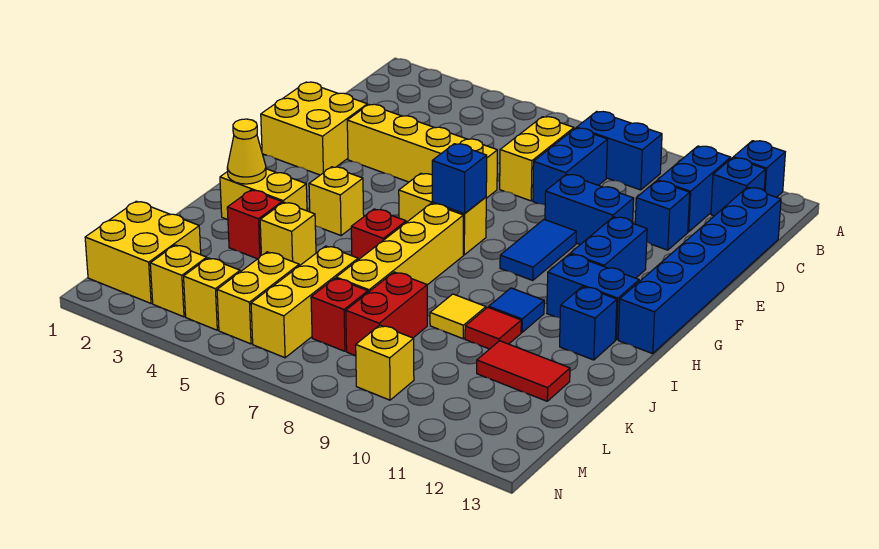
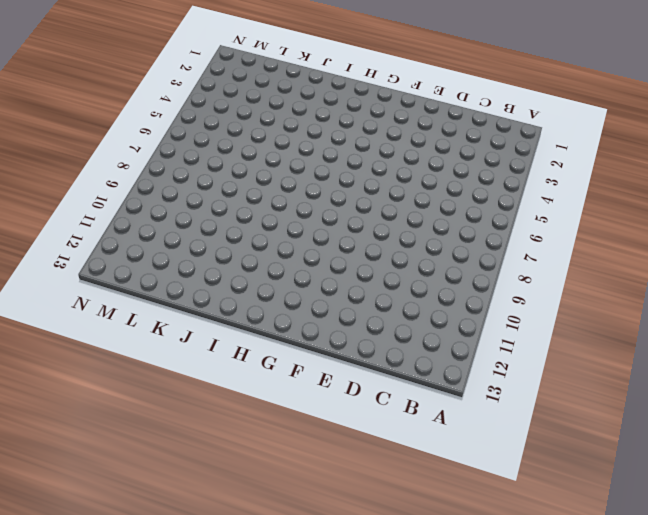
none -> blue 1x1 brick [733,141,785,197]
none -> blue 1x2 brick [577,111,662,190]
none -> blue 1x2 brick [658,146,731,232]
none -> blue 1x1 brick [711,158,766,216]

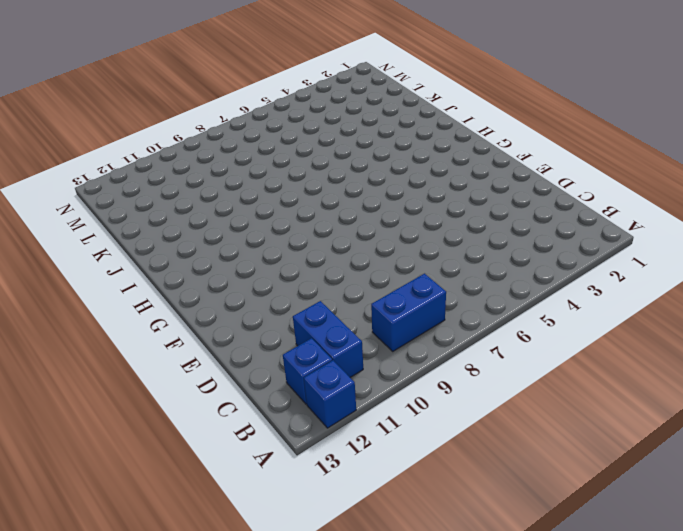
none -> yellow 1x2 brick [500,117,574,201]
none -> blue 1x2 brick [533,128,608,205]
none -> blue 1x6 brick [618,187,781,354]
none -> blue 1x1 brick [635,181,690,250]

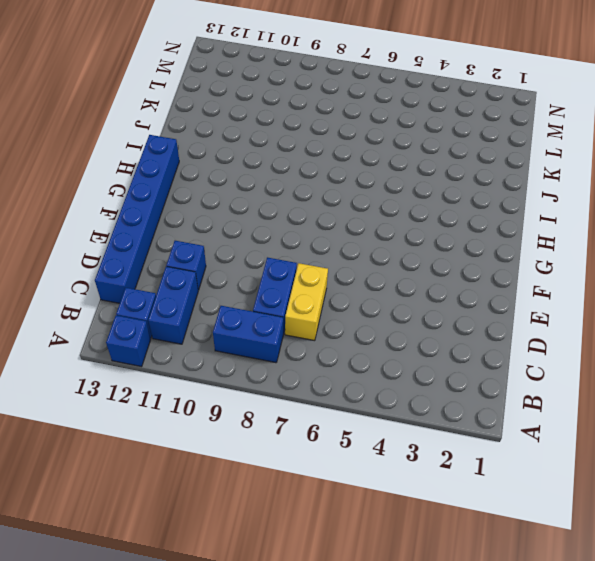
none -> yellow 2x2 brick [261,82,367,175]
none -> yellow 1x4 brick [347,104,497,198]
none -> blue 1x2 brick [545,174,634,245]
none -> blue 1x2 tile [500,220,576,281]

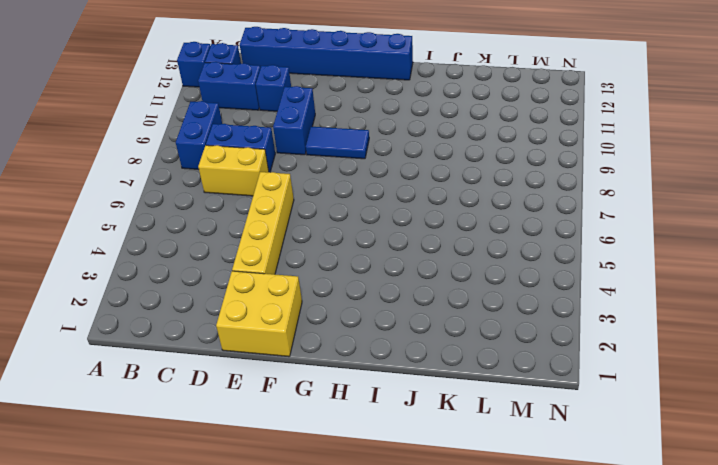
none -> blue 1x2 brick [570,217,647,278]
none -> yellow 1x2 brick [399,173,486,255]
none -> yellow 1x1 brick [309,167,364,235]
none -> yellow 1x4 brick [336,203,463,292]

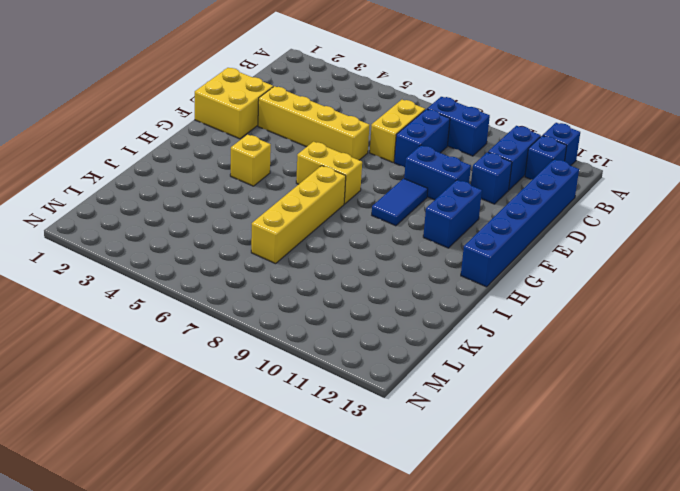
none -> blue 1x2 brick [547,254,639,340]
none -> yellow 1x2 brick [220,169,307,220]
none -> red 1x1 brick [351,209,406,260]
none -> blue 1x1 tile [489,288,544,332]

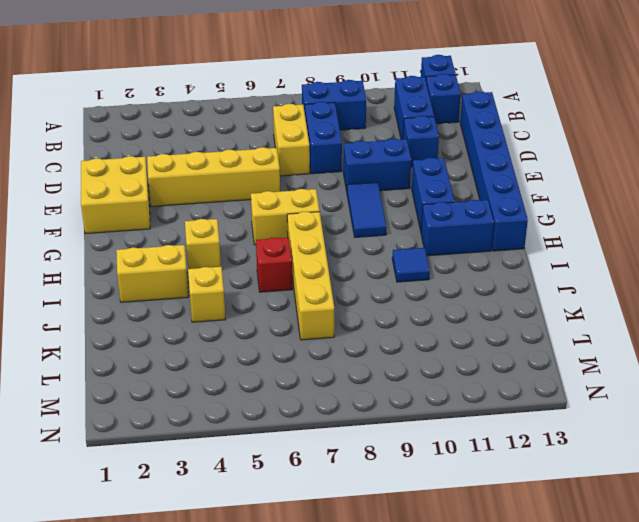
none -> blue 1x1 brick [560,286,617,360]
none -> red 1x1 brick [227,190,282,259]
none -> yellow 1x1 tile [430,294,486,339]
none -> red 1x1 tile [465,307,521,349]

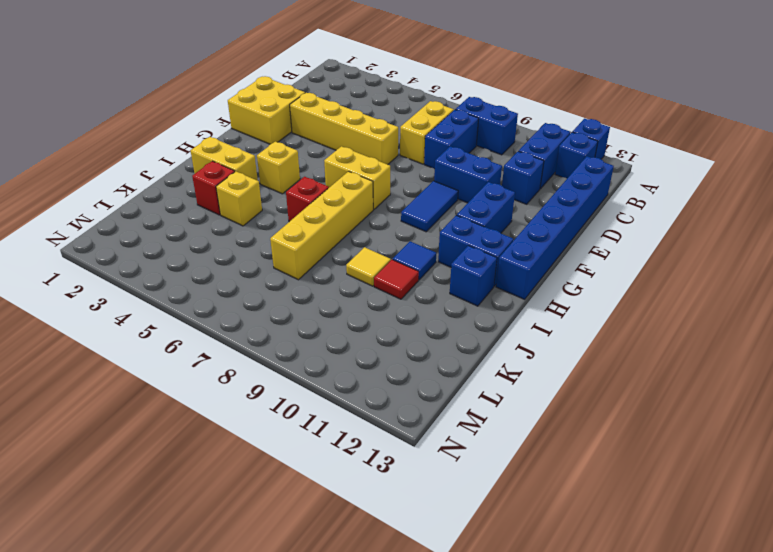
none -> yellow 1x3 brick [251,246,358,358]
none -> red 1x2 brick [346,272,427,356]
none -> red 1x2 tile [477,341,570,401]
none -> yellow 2x2 brick [85,201,201,303]

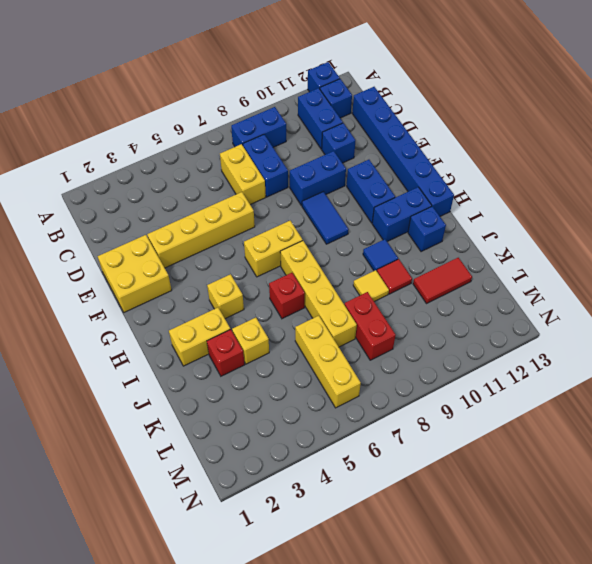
none -> yellow 2x2 brick [85,201,201,303]
none -> yellow 1x2 brick [217,252,299,344]
none -> red 1x1 brick [311,278,368,351]
none -> yellow 1x1 brick [150,245,207,317]

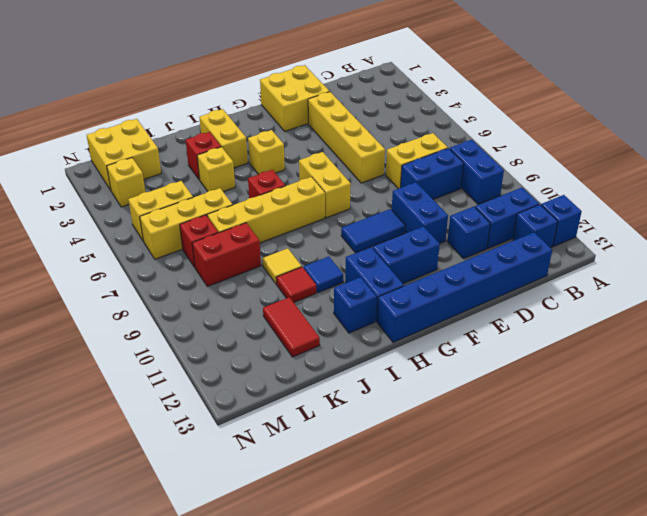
none -> yellow 1x1 brick [184,258,240,330]
none -> yellow 1x1 brick [356,325,414,400]
none -> blue 1x1 brick [432,144,487,214]
none -> yellow 1x1 cone [227,119,266,184]

